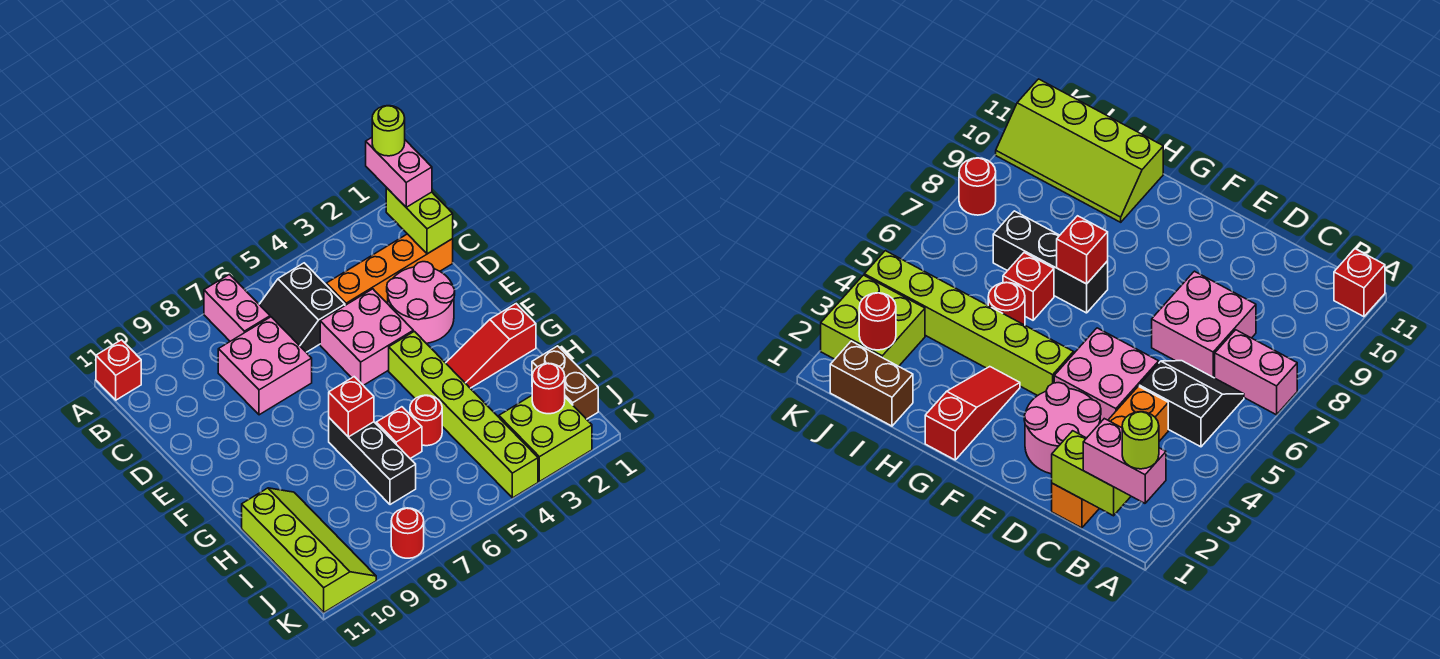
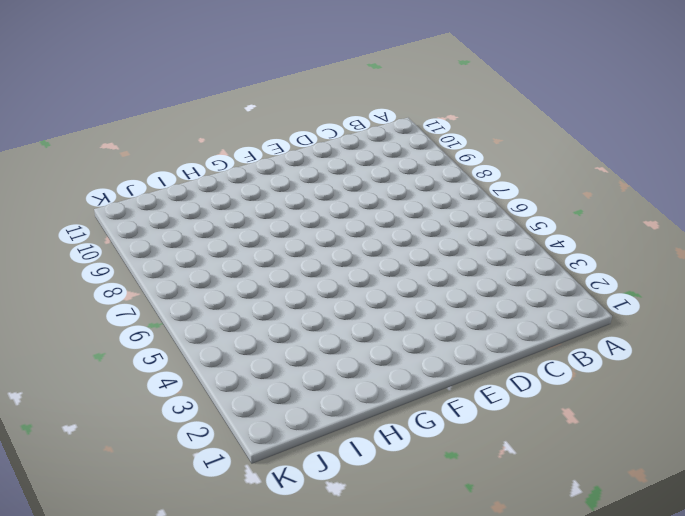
none -> pink 1x2 brick [204,274,270,341]
none -> red 1x1 brick [96,340,141,400]
none -> black 2x2 slope [259,263,345,352]

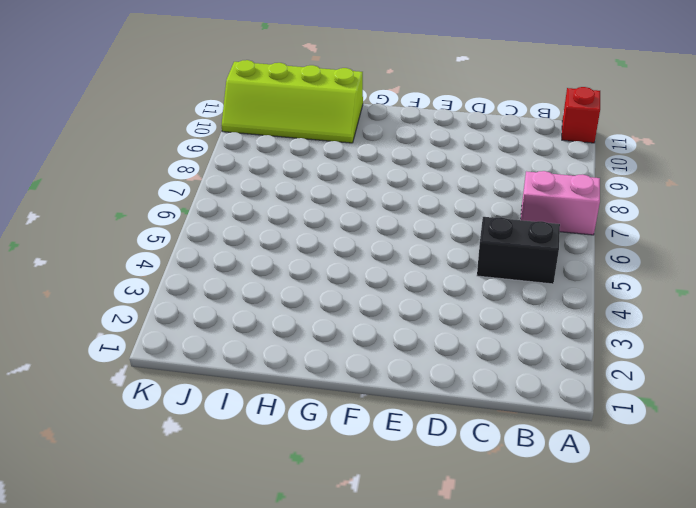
none -> orange 1x4 brick [326,234,453,305]
none -> pink 2x2 brick [218,317,312,415]
none -> pink 2x2 round brick [387,262,455,343]

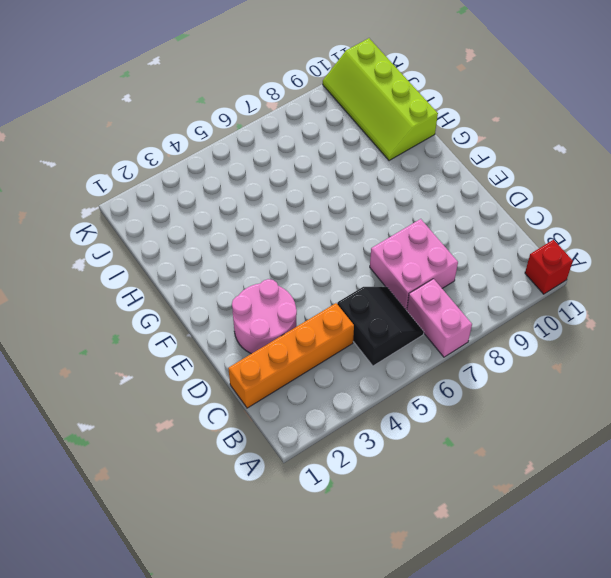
none -> pink 2x2 brick [320,289,413,385]
none -> lime 1x6 brick [389,331,538,498]
none -> red 1x3 slope [446,304,536,388]

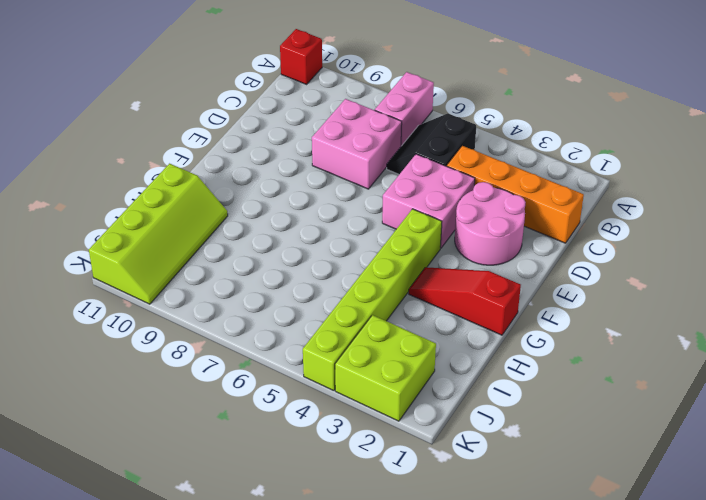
none -> black 1x3 brick [329,418,416,505]
none -> red 1x1 round brick [410,395,442,446]
none -> red 1x1 brick [376,407,422,459]

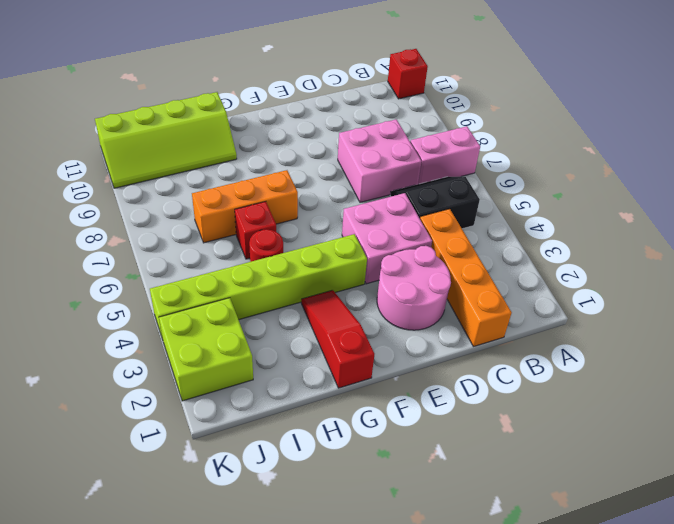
orange 1x3 brick [192,170,298,243] -> black 1x3 brick [329,418,416,505]
none -> brown 1x2 brick [532,346,598,419]
none -> red 1x1 round brick [391,508,424,558]
none -> lime 1x2 brick [386,188,453,254]

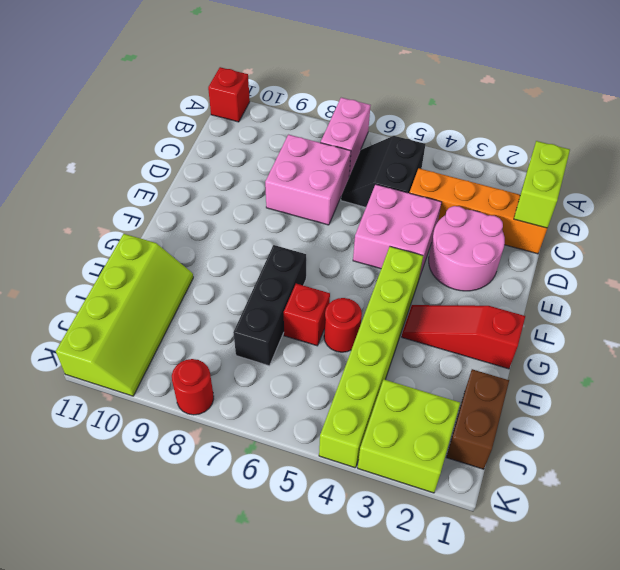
none -> red 1x1 brick [329,377,374,437]
none -> red 1x1 round brick [532,363,565,414]
none -> pink 1x2 brick [366,138,432,207]

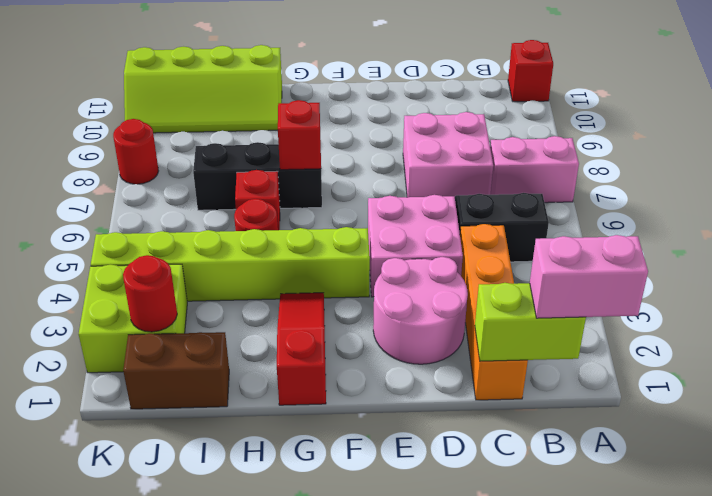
none -> lime 1x1 round brick [372,106,405,156]

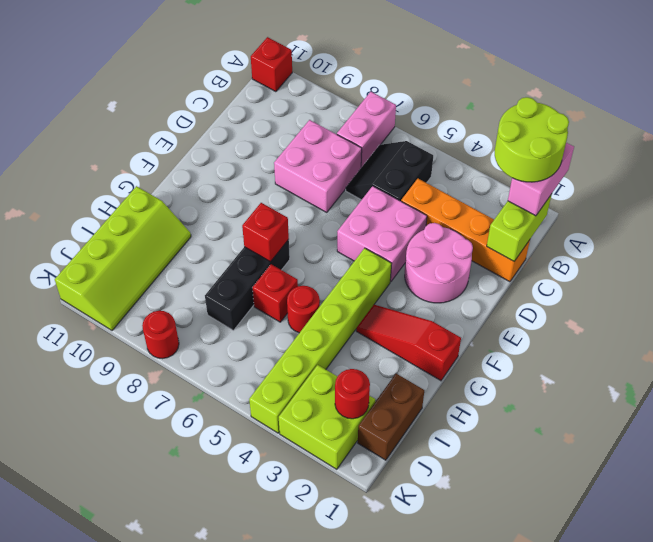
lime 2x2 round brick [495,97,569,182] -> lime 1x1 round brick [372,106,405,156]

